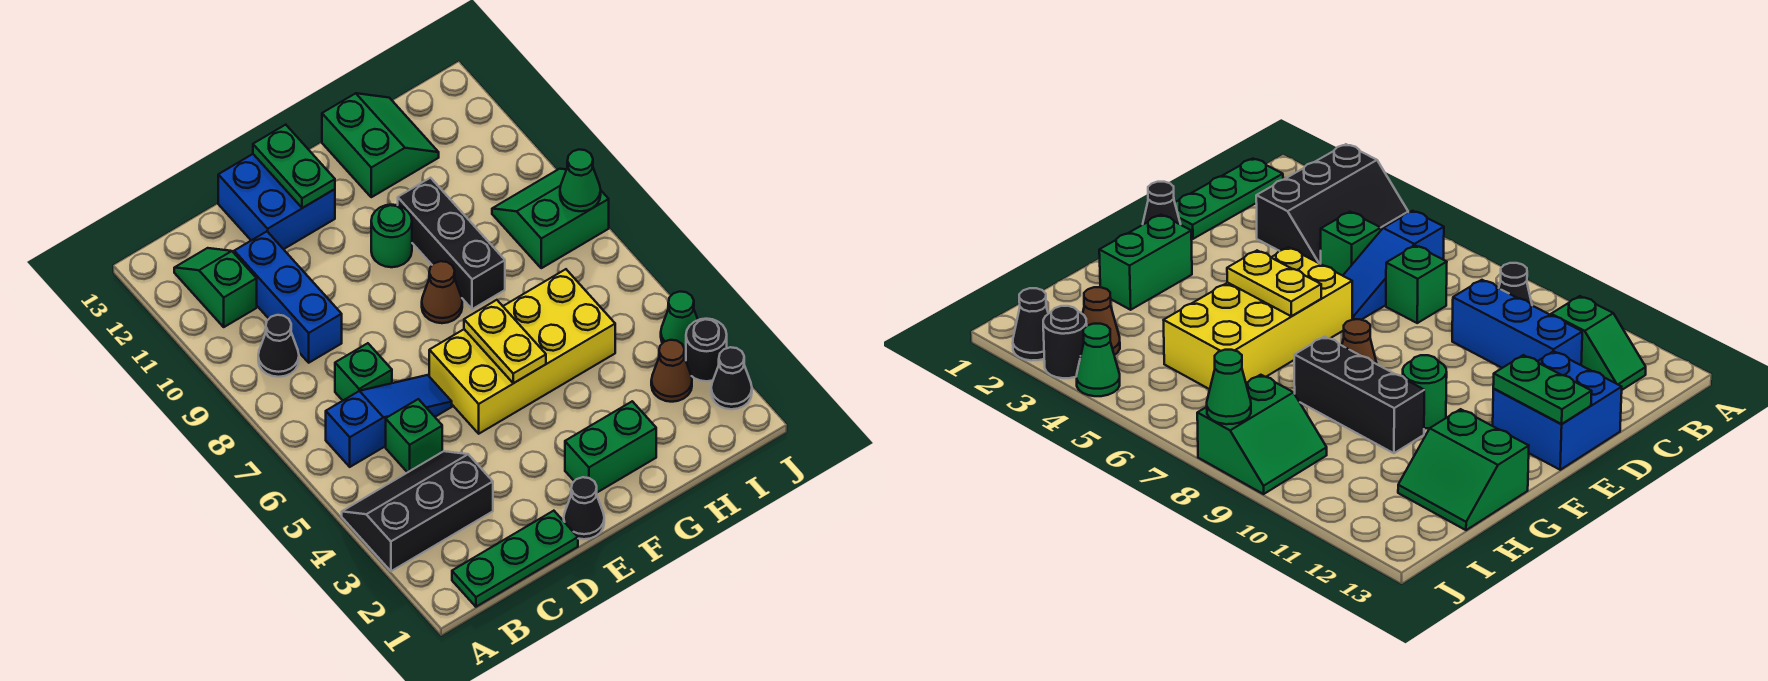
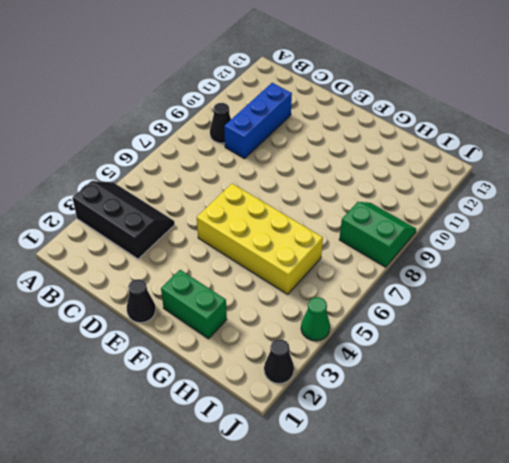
none -> green 1x3 plate [452,511,578,607]
none -> blue 1x3 slope [326,375,452,467]
none -> green 1x2 slope [174,248,257,327]

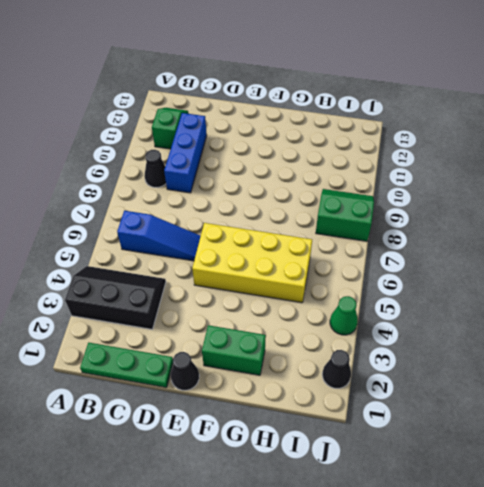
none -> green 1x1 brick [386,399,442,473]
none -> green 1x1 brick [335,343,392,401]
none -> blue 2x2 brick [218,154,335,249]

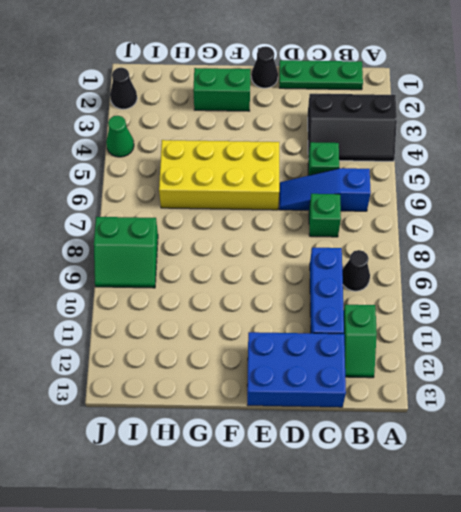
blue 2x3 brick [247,332,346,407] -> blue 2x2 brick [218,154,335,249]
none -> brown 1x1 cone [422,261,462,323]
none -> green 1x1 round brick [371,205,412,267]
none -> black 1x3 brick [398,178,505,309]

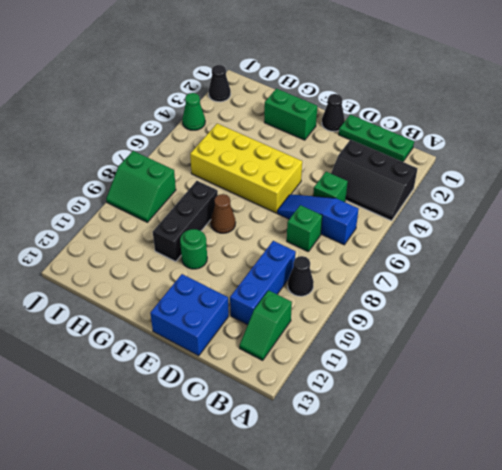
none -> green 2x2 slope [322,93,439,197]
none -> brown 1x1 cone [651,340,692,402]
none -> black 1x1 round brick [686,319,727,381]

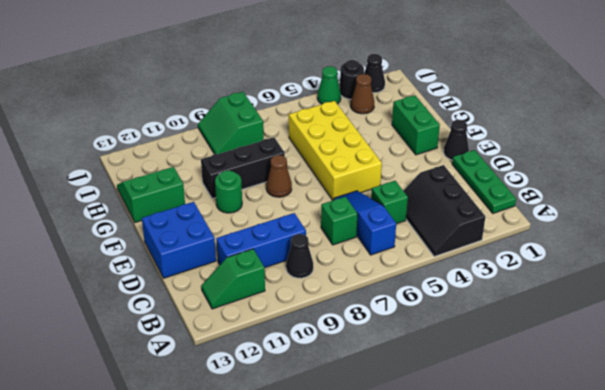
none -> green 1x2 plate [253,125,335,208]
none -> yellow 1x2 plate [464,300,546,383]
none -> green 1x1 cone [560,150,601,211]

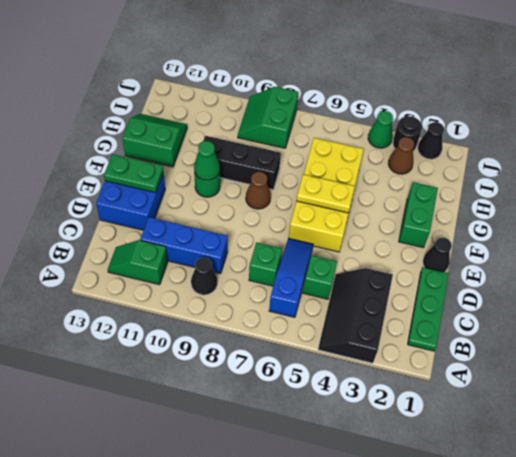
green 1x1 cone [194,141,220,180] -> green 1x1 cone moved to [560,150,601,211]

